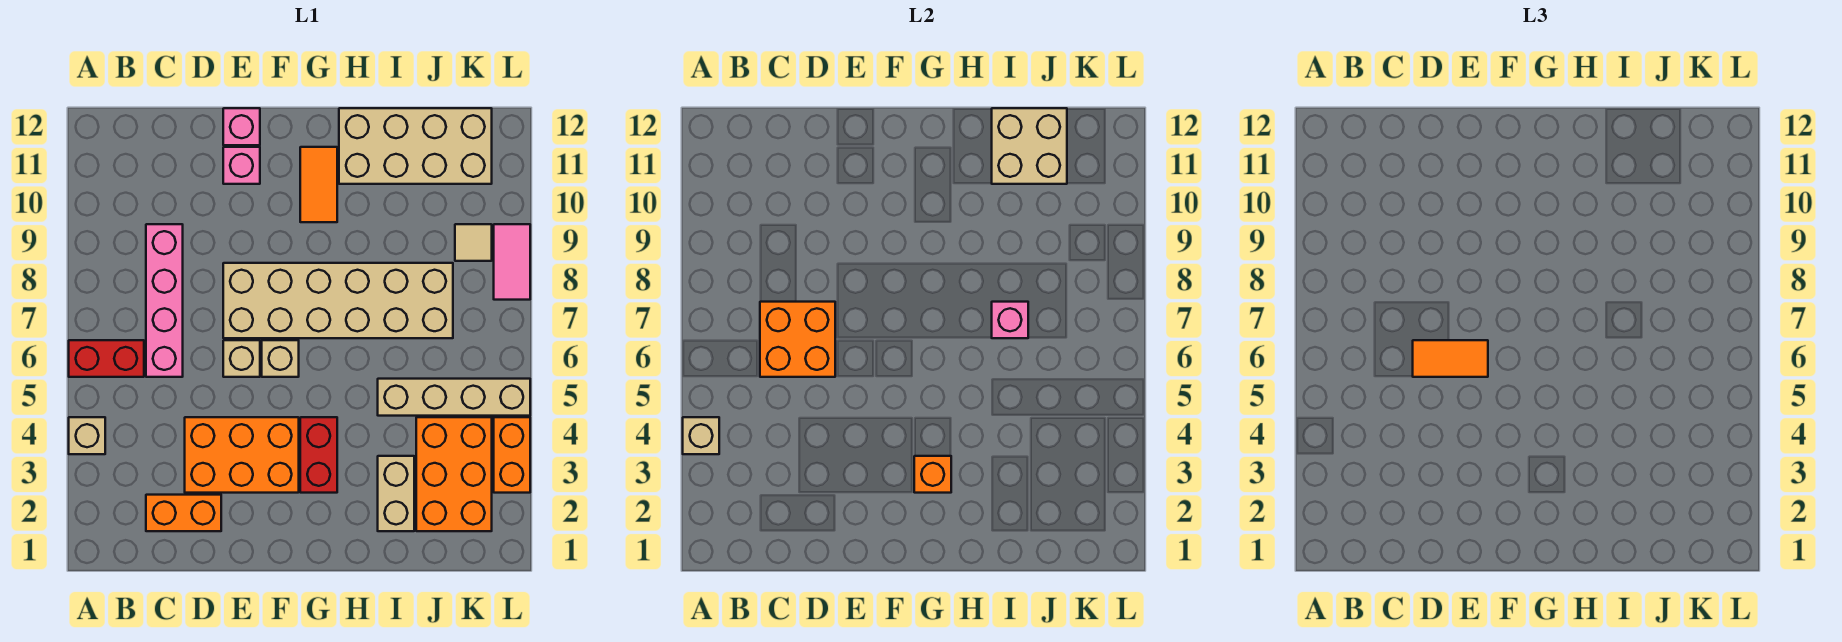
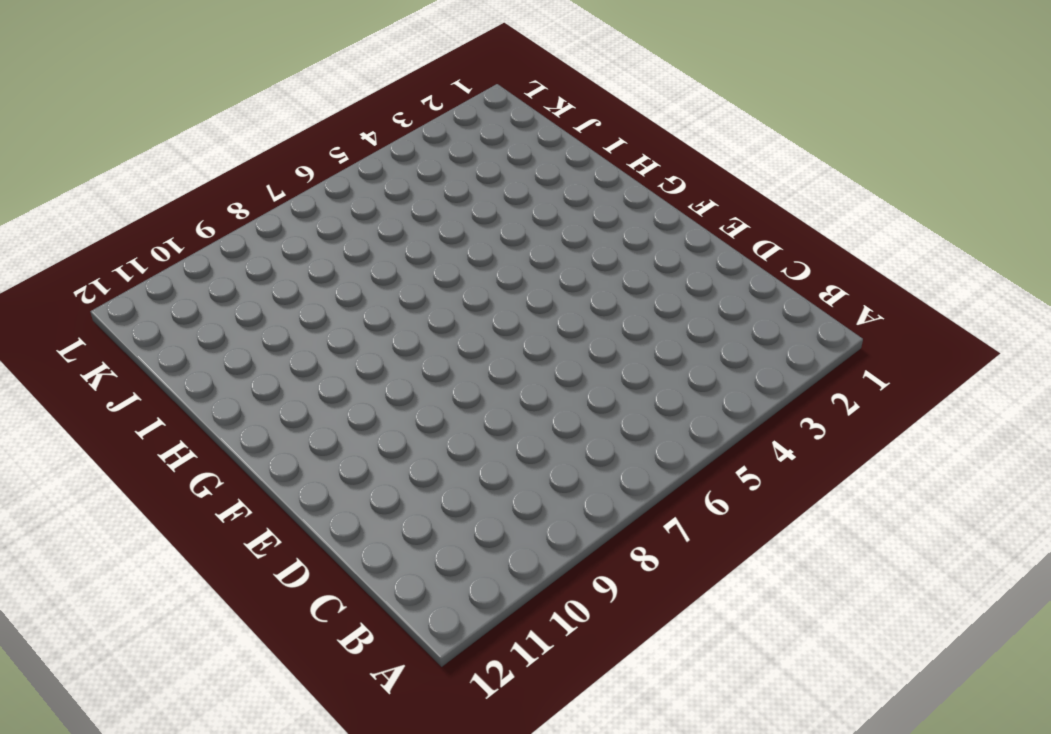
none -> tan 1x1 brick [69,417,105,454]
none -> red 1x2 brick [69,340,144,377]
none -> orange 1x2 brick [146,495,221,531]

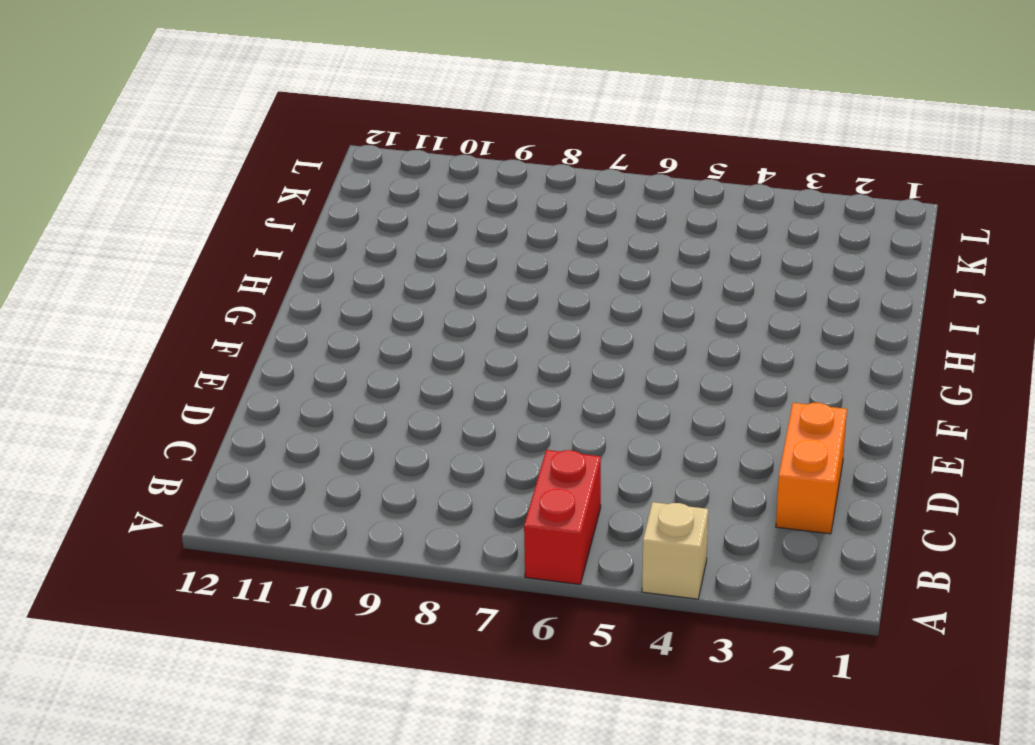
none -> pink 1x4 brick [146,224,183,377]
none -> orange 2x3 brick [185,417,299,493]
none -> tan 1x1 brick [223,340,260,377]

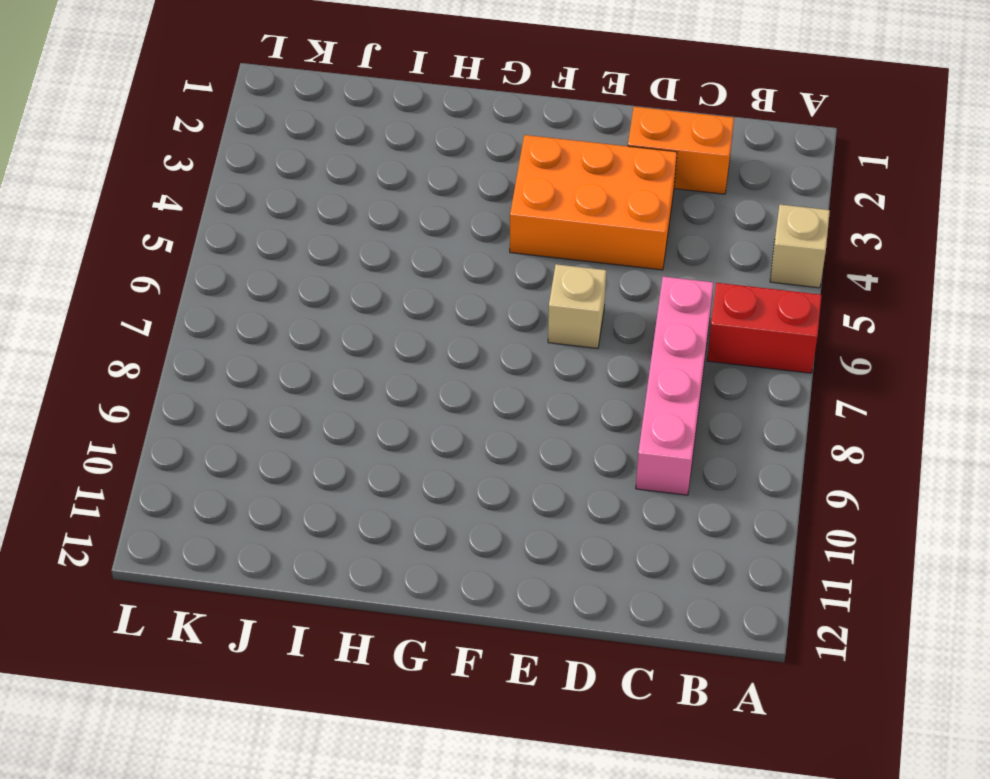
none -> tan 2x6 brick [223,263,453,338]
none -> pink 1x1 brick [223,147,260,184]
none -> pink 1x1 brick [223,108,260,145]

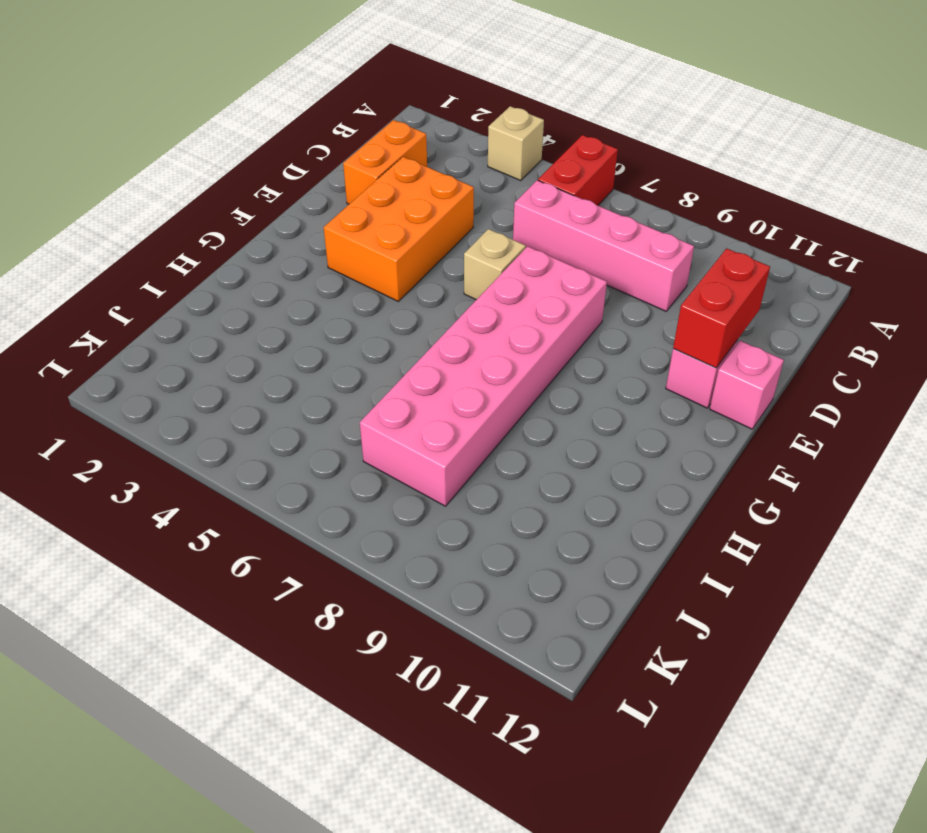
red 1x2 brick [673,248,770,368] -> red 1x2 brick turned to [300,417,337,493]
pink 2x6 brick [360,246,607,506] -> tan 2x6 brick [223,263,453,338]
none -> tan 1x1 brick [262,340,299,377]
none -> orange 1x2 tile [300,147,337,222]
none -> tan 2x4 brick [339,108,492,184]

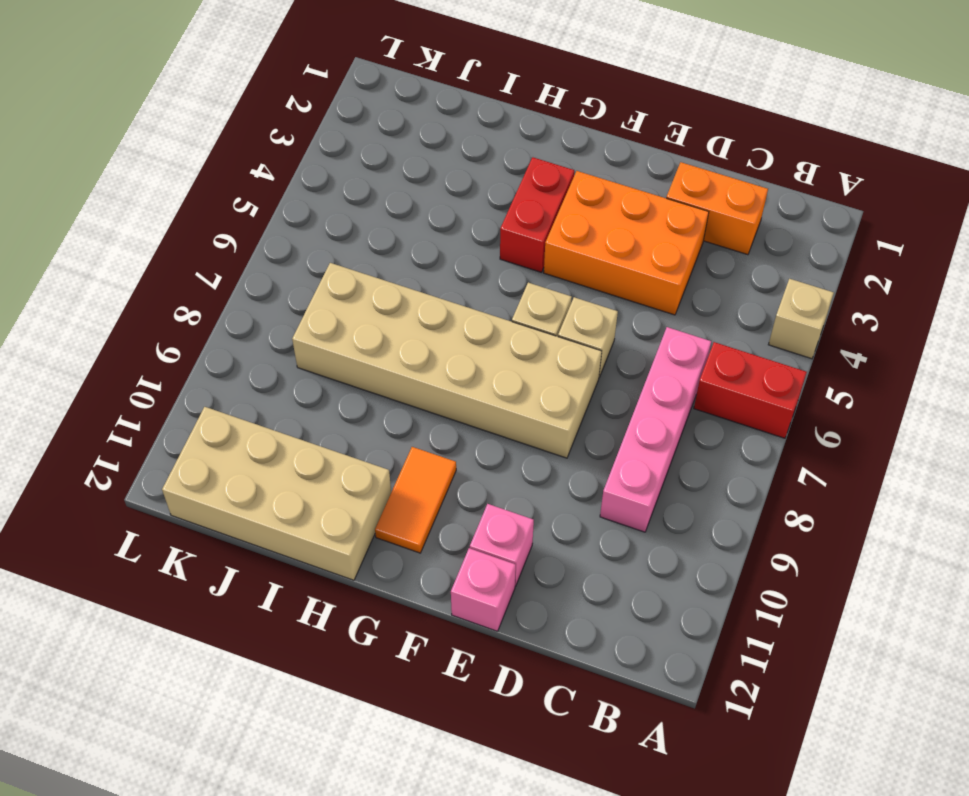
none -> tan 1x2 brick [378,456,414,531]
none -> tan 1x4 brick [378,379,530,416]
none -> orange 2x3 brick [416,417,492,531]

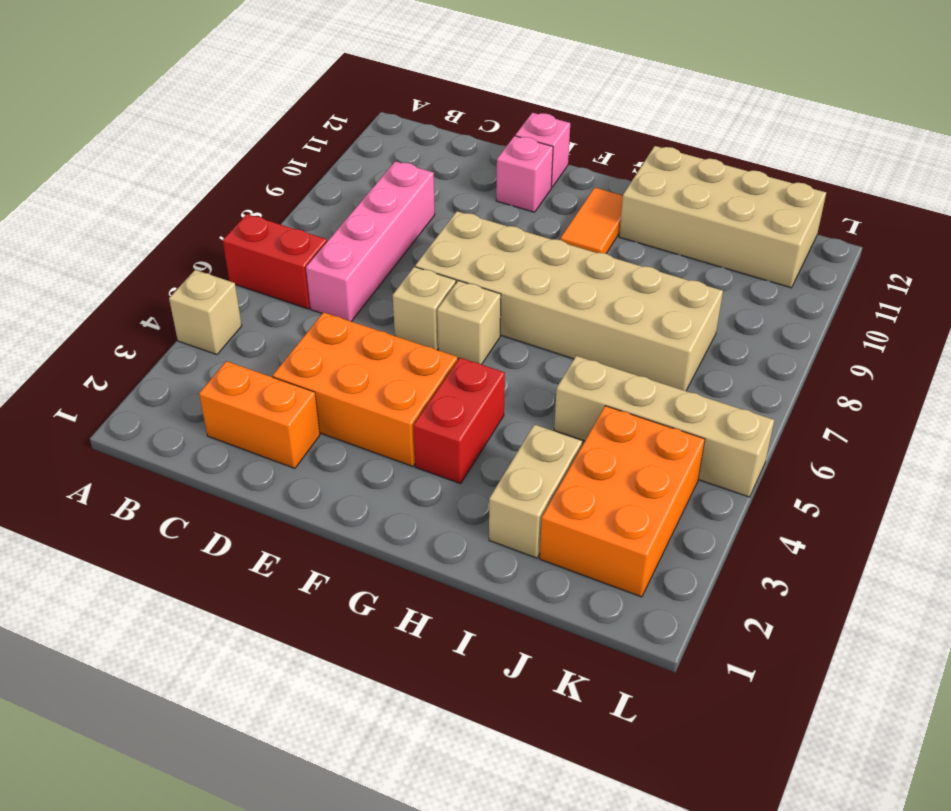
none -> tan 1x1 tile [455,224,492,261]
none -> orange 1x2 brick [494,417,530,493]
none -> pink 1x2 tile [494,224,530,300]

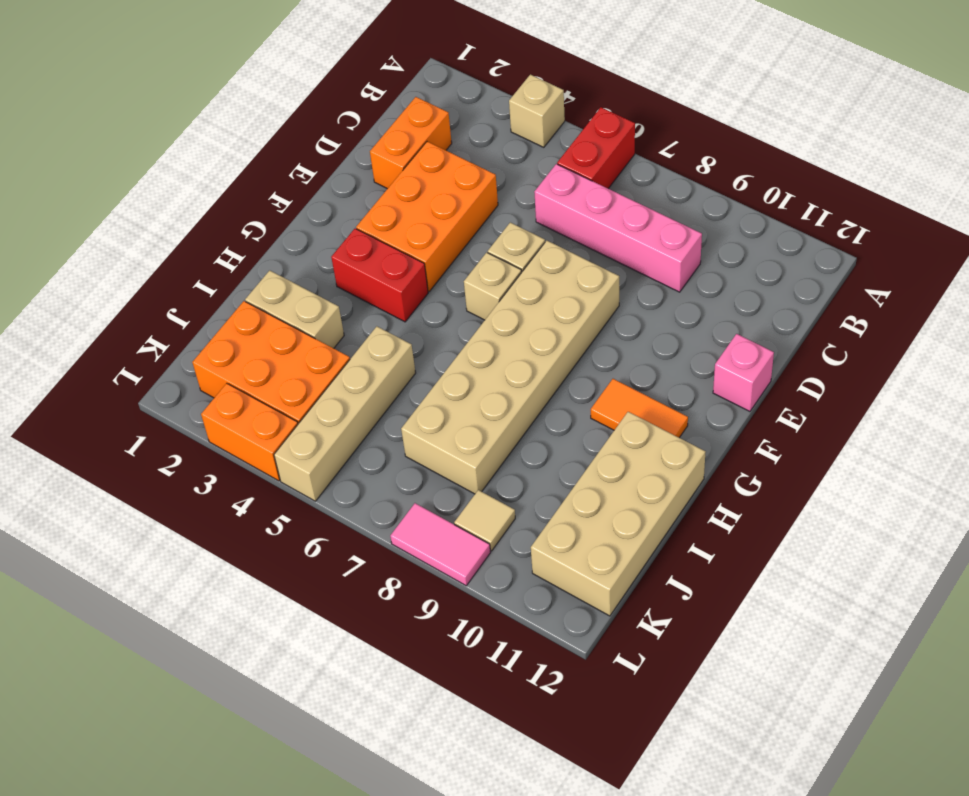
none -> pink 1x1 brick [223,147,260,184]
none -> tan 1x1 brick [683,417,719,454]
none -> orange 2x2 brick [760,302,835,377]

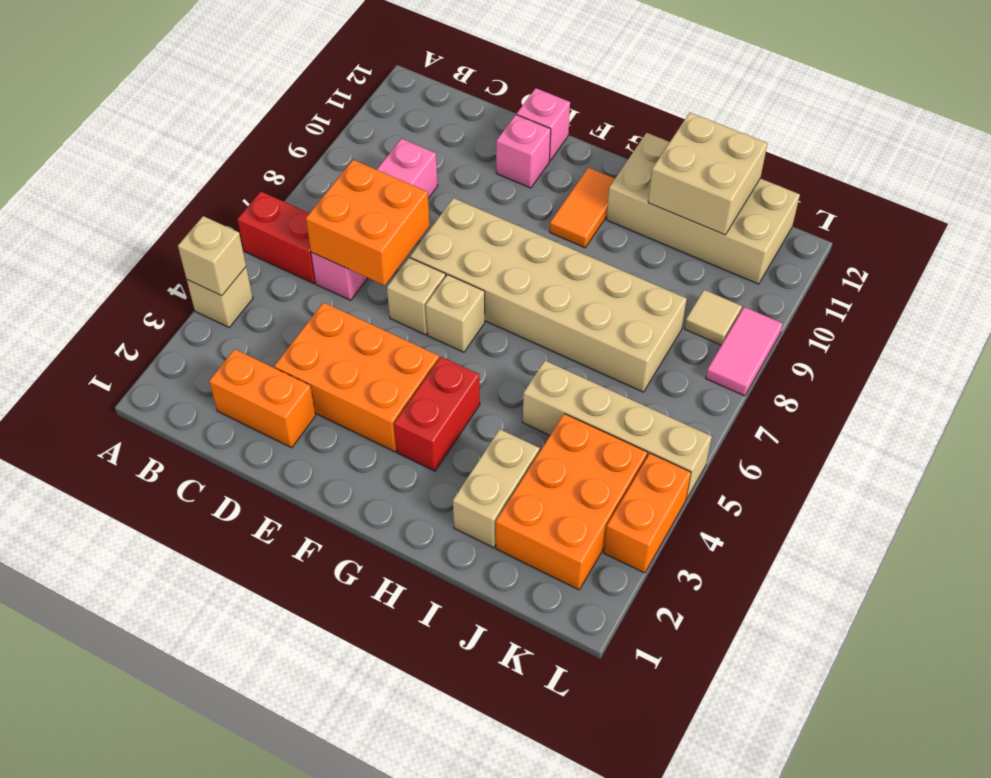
none -> orange 1x1 brick [914,456,951,493]
none -> pink 1x1 brick [992,302,1028,338]
none -> orange 1x2 tile [1413,340,1488,377]

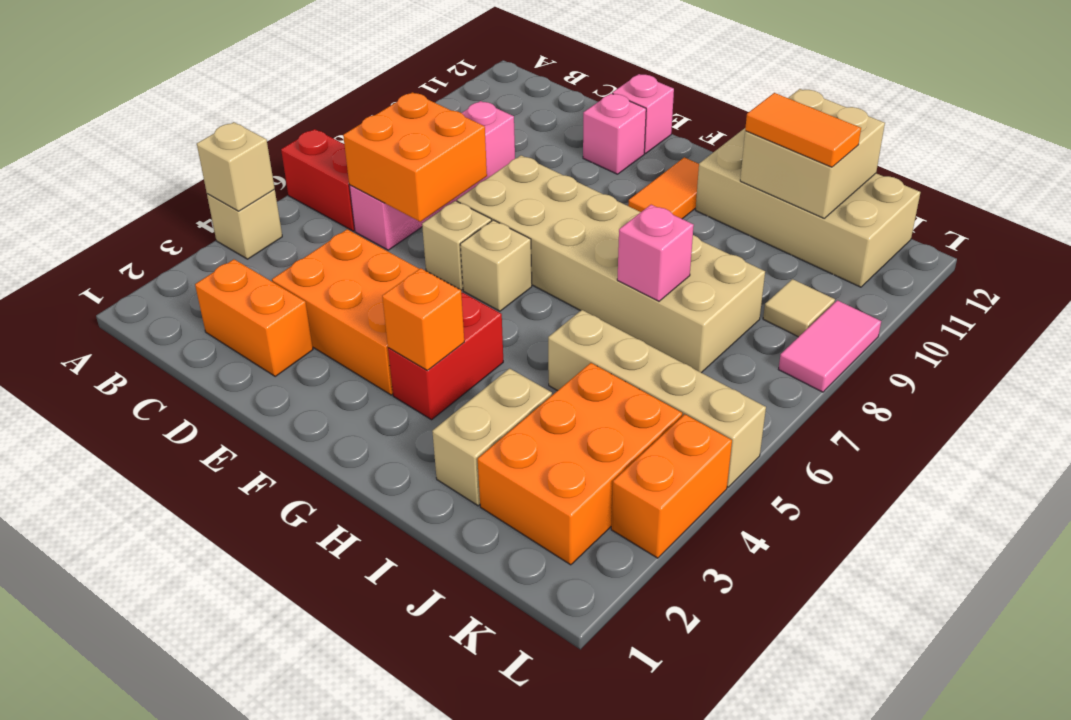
orange 1x2 tile [745,93,861,167] -> orange 1x2 tile moved to [1413,340,1488,377]

